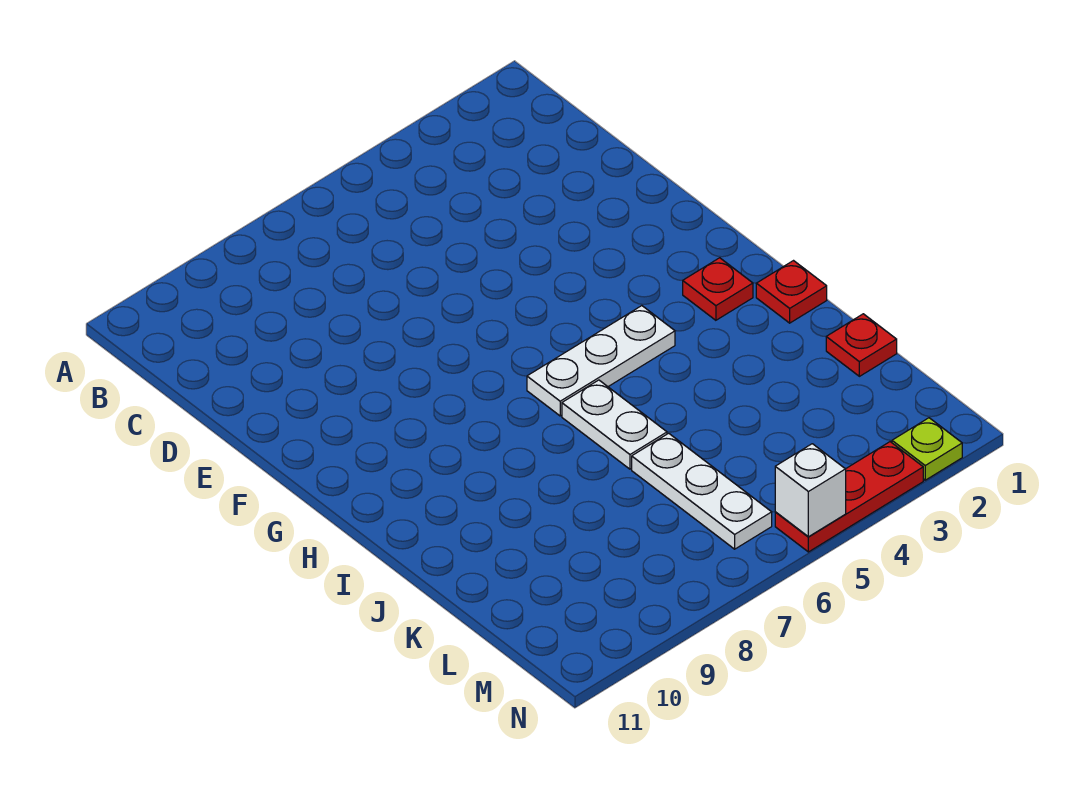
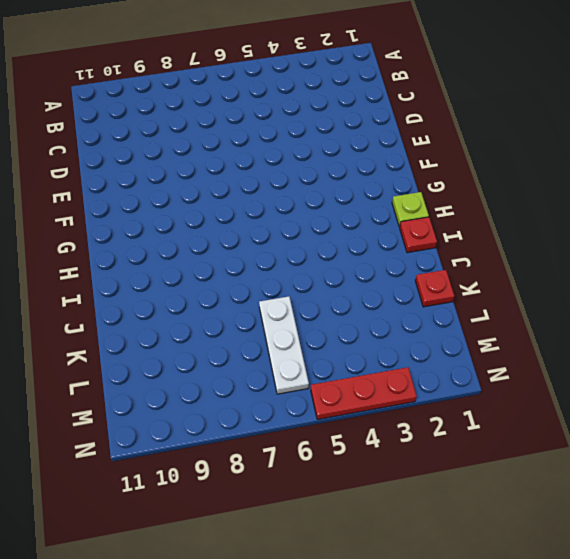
lime 1x1 plate [392,192,429,227] -> lime 1x1 plate moved to [892,418,962,480]
none -> red 1x1 plate [683,258,753,320]
none -> white 1x3 plate [527,306,675,416]

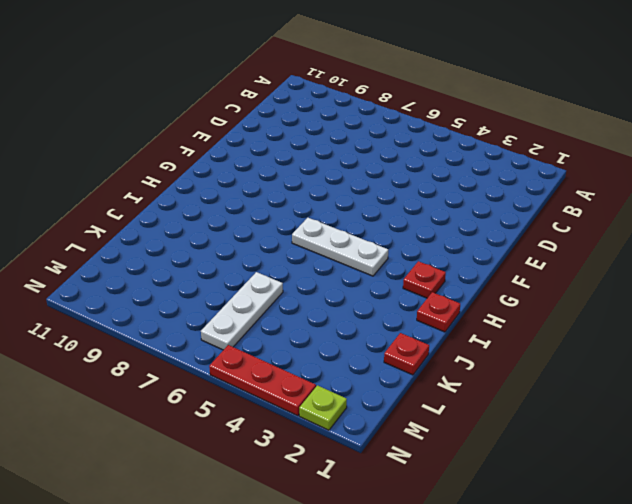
none -> white 1x2 plate [562,380,667,469]
none -> white 1x1 brick [775,444,846,537]

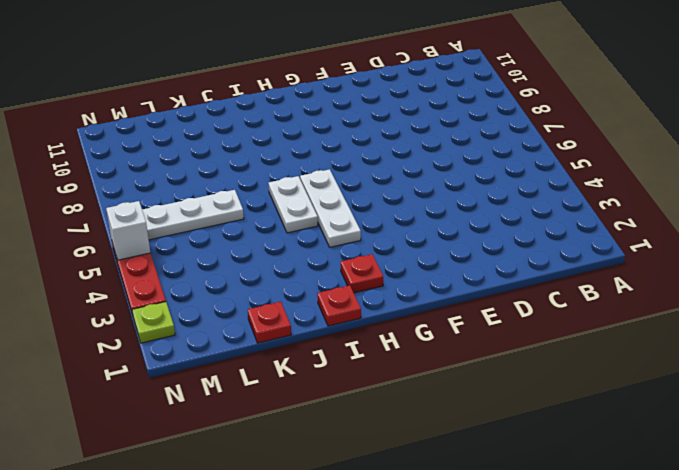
white 1x2 plate [268,176,318,233] -> white 1x2 plate turned to [562,380,667,469]

